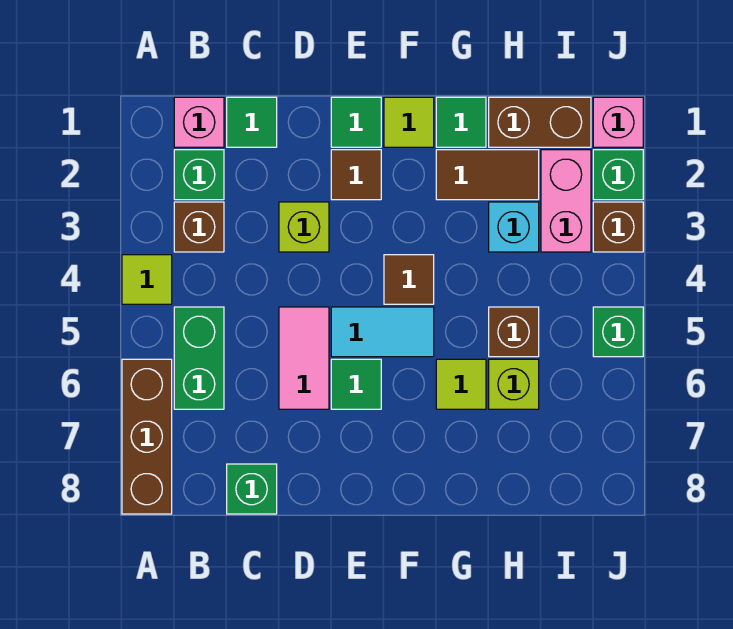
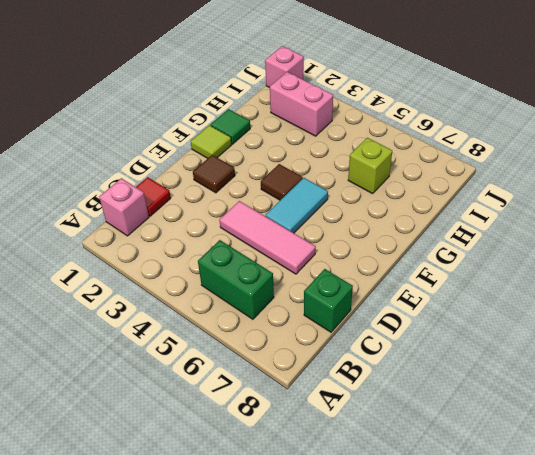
red 1x1 tile [136,177,171,216] -> green 1x1 tile [227,97,277,147]
pink 1x3 tile [219,201,316,274] -> pink 1x2 tile [279,307,329,409]
none -> lime 1x1 tile [122,255,172,304]
none -> brown 1x3 brick [122,359,172,514]
none -> green 1x1 brick [174,150,224,200]

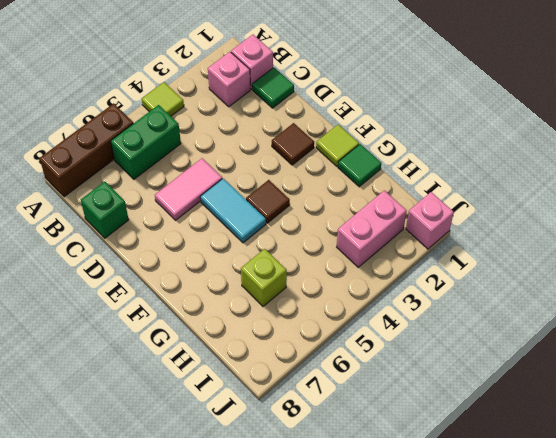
pink 1x1 brick [208,52,251,107] -> green 1x1 brick [174,150,224,200]
none -> brown 1x1 brick [174,202,224,252]
none -> lime 1x1 brick [279,202,329,252]
none -> green 1x1 tile [331,97,381,147]

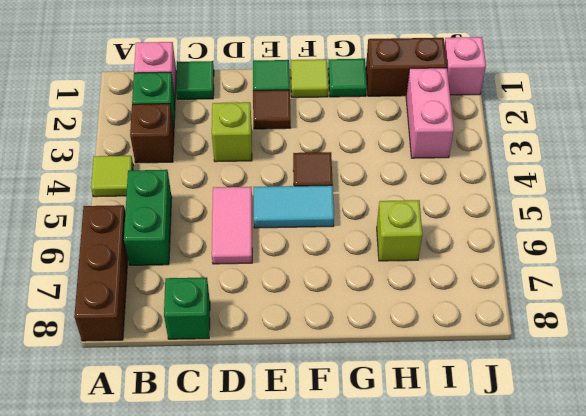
none -> green 1x1 tile [331,359,381,409]
none -> brown 1x2 tile [436,150,539,200]
none -> lime 1x1 tile [436,359,486,409]

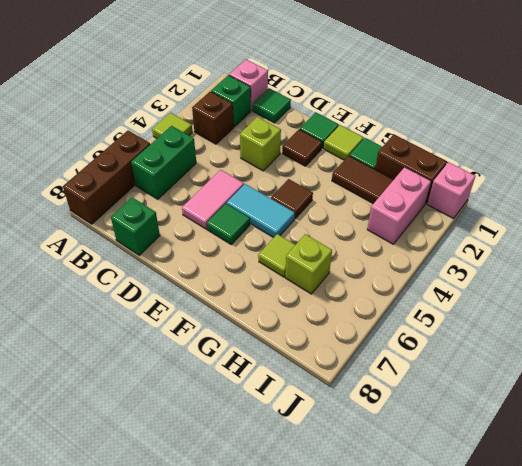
none -> cyan 1x1 brick [489,202,539,252]
none -> brown 1x1 brick [489,307,539,357]
none -> green 1x1 brick [593,150,643,200]

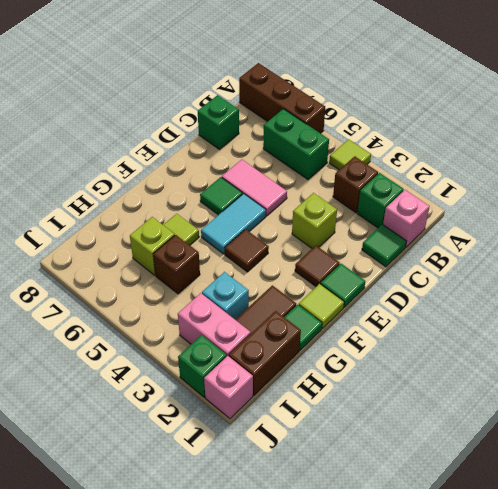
none -> brown 1x1 brick [593,202,643,252]
none -> green 1x1 brick [593,307,643,357]

